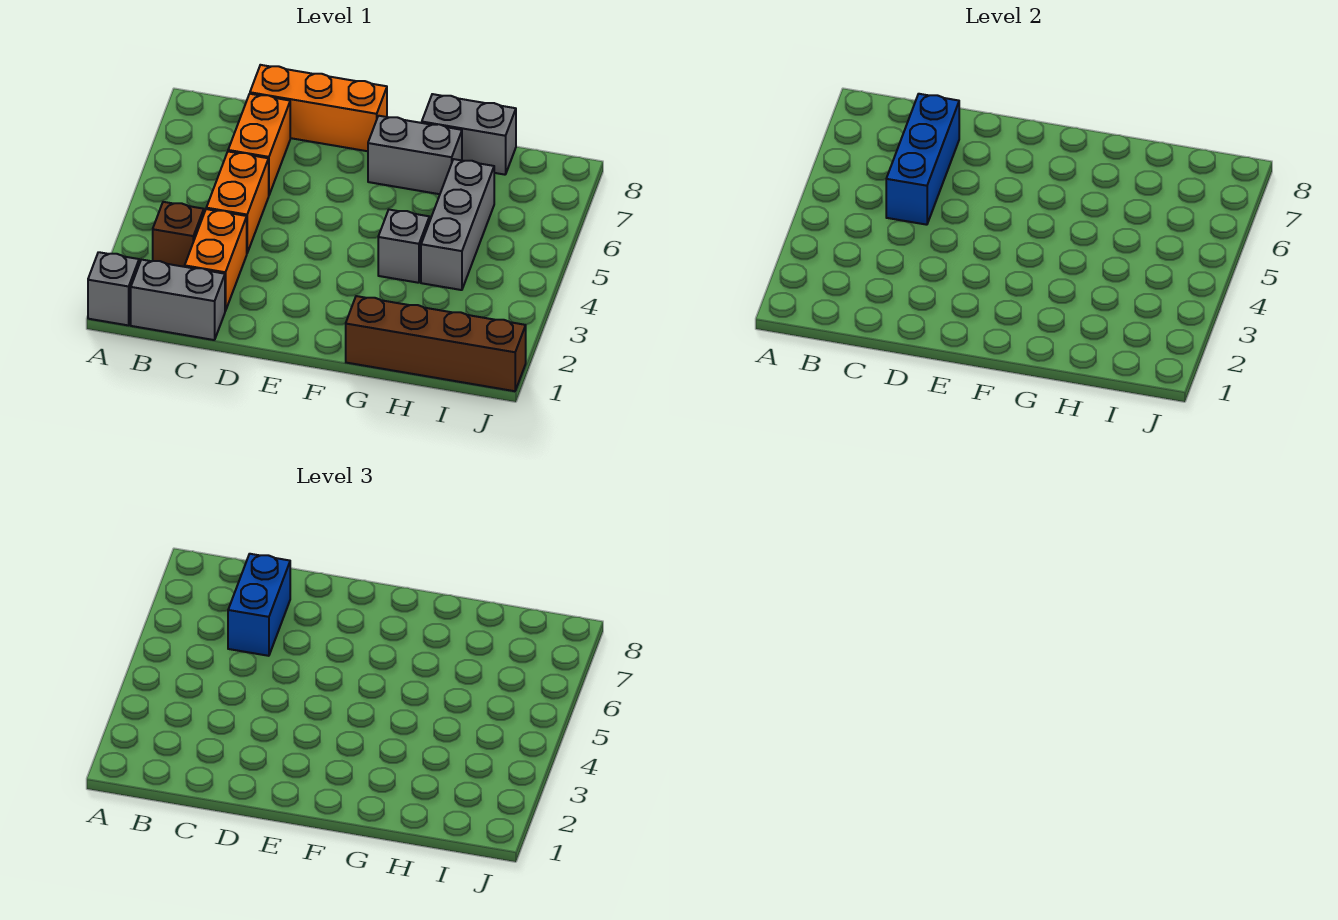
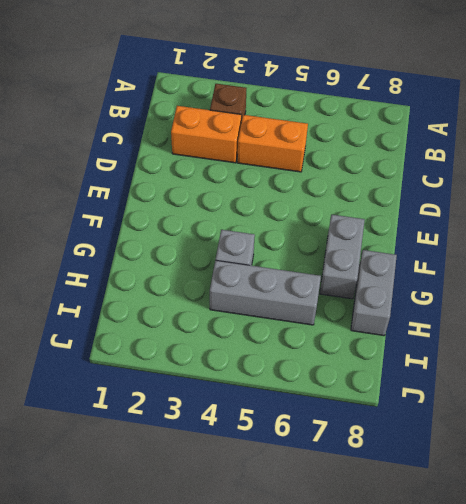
none -> grey 1x1 brick [88,252,139,325]
none -> grey 1x2 brick [131,260,225,340]
none -> orange 1x2 brick [228,94,290,195]

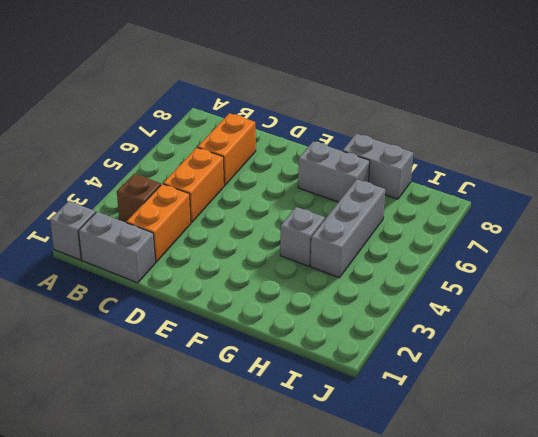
none -> orange 1x3 brick [250,65,387,151]
none -> brown 1x4 brick [346,296,526,391]
none -> blue 1x3 brick [886,94,959,225]

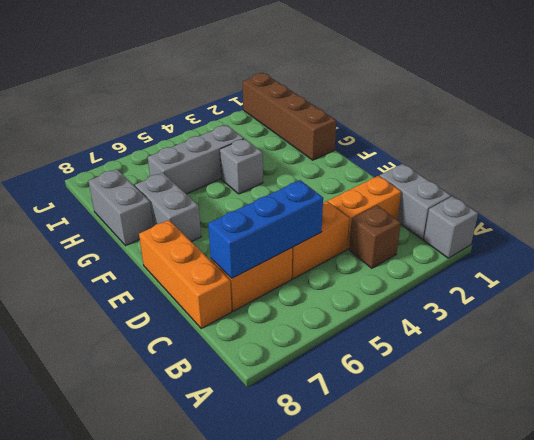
none -> blue 1x2 brick [228,554,290,656]

